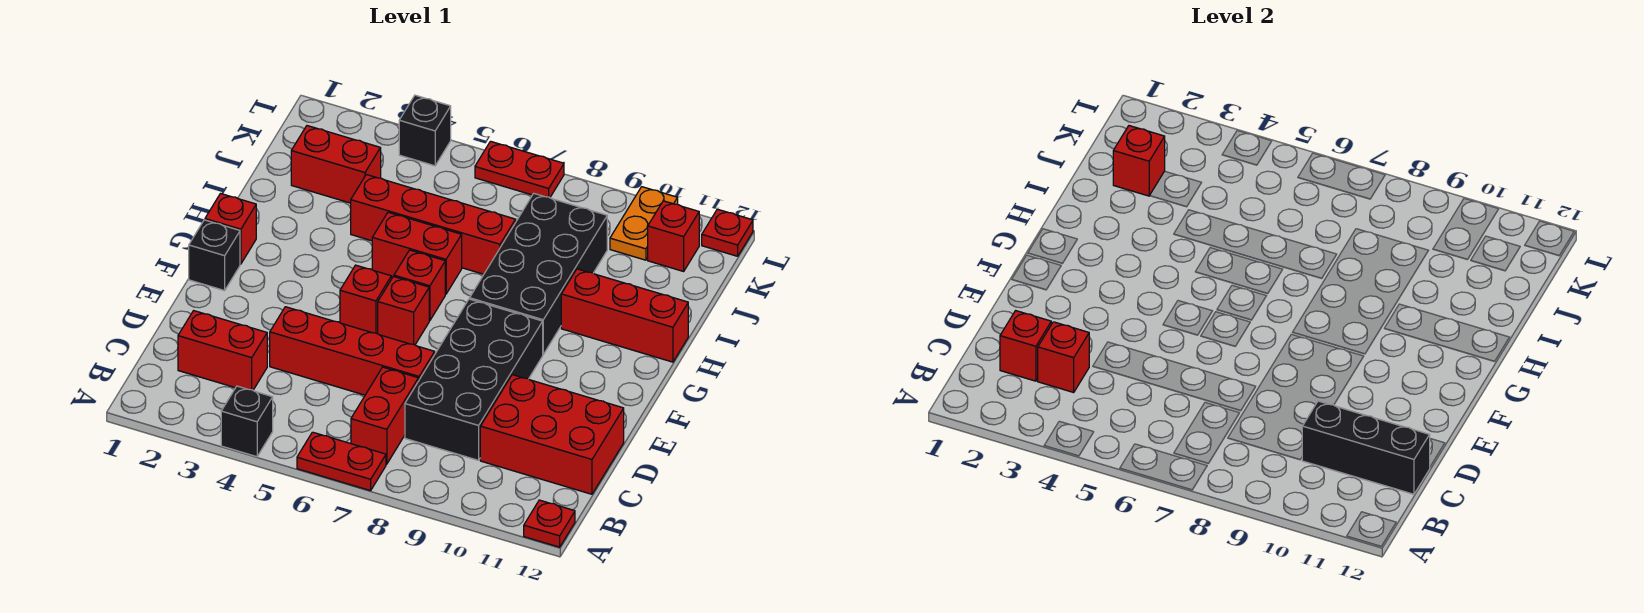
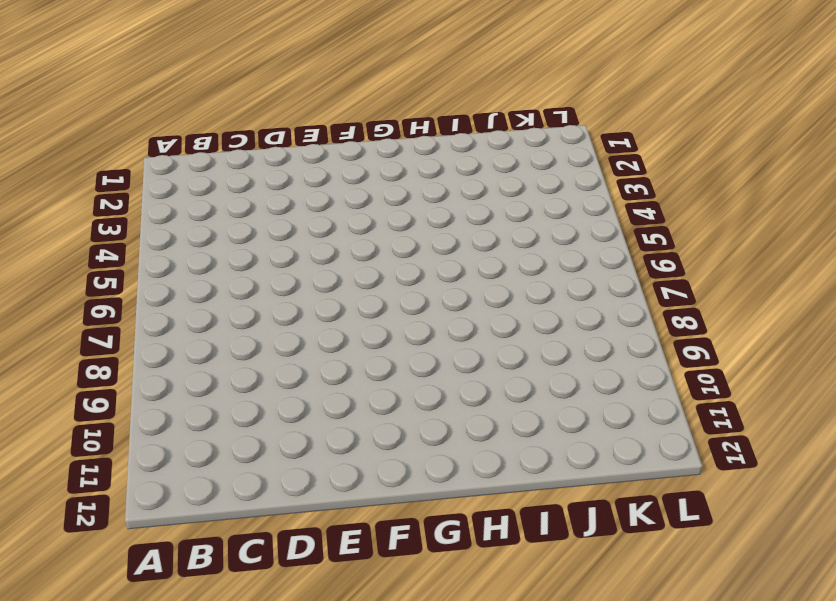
none -> black 1x1 brick [221,386,273,457]
none -> red 1x2 plate [297,432,386,491]
none -> red 1x1 plate [524,500,575,547]

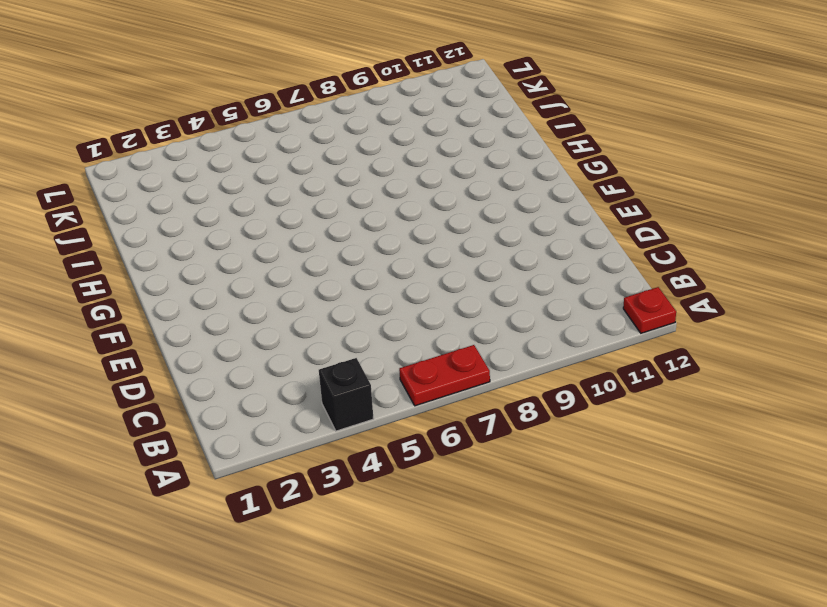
none -> red 1x2 brick [351,367,418,464]
none -> red 1x2 brick [178,311,267,390]
none -> black 2x4 brick [405,299,543,460]

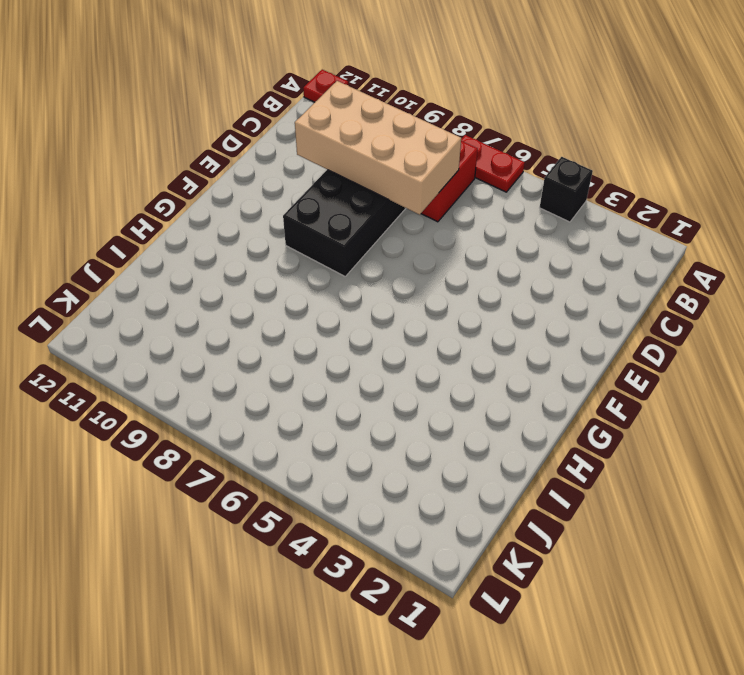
tan 2x4 brick [295,81,461,215] -> black 1x3 brick [1302,401,1430,494]
none -> red 1x2 brick [178,311,267,390]
none -> red 2x3 brick [480,375,624,494]
none -> red 1x4 brick [270,307,435,395]

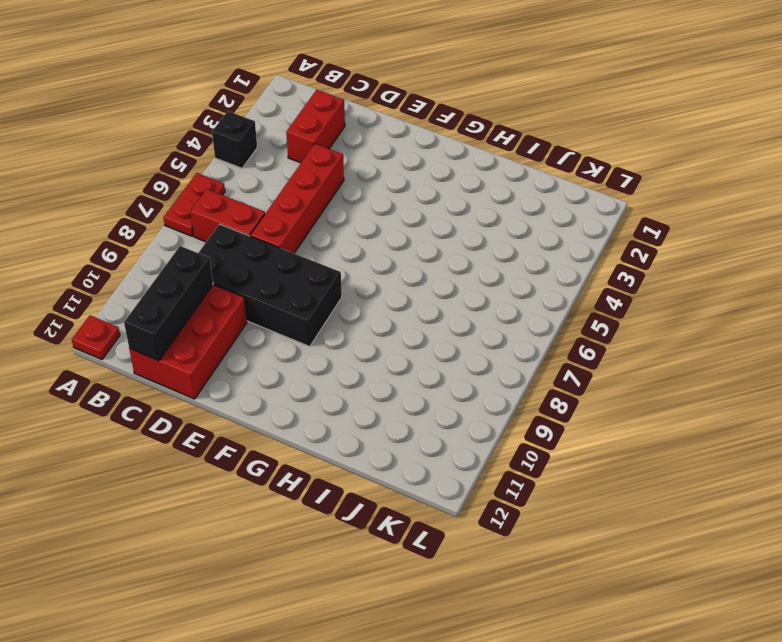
none -> black 1x1 brick [189,220,240,291]
none -> red 1x1 brick [340,265,391,333]
none -> red 1x1 brick [377,276,429,345]

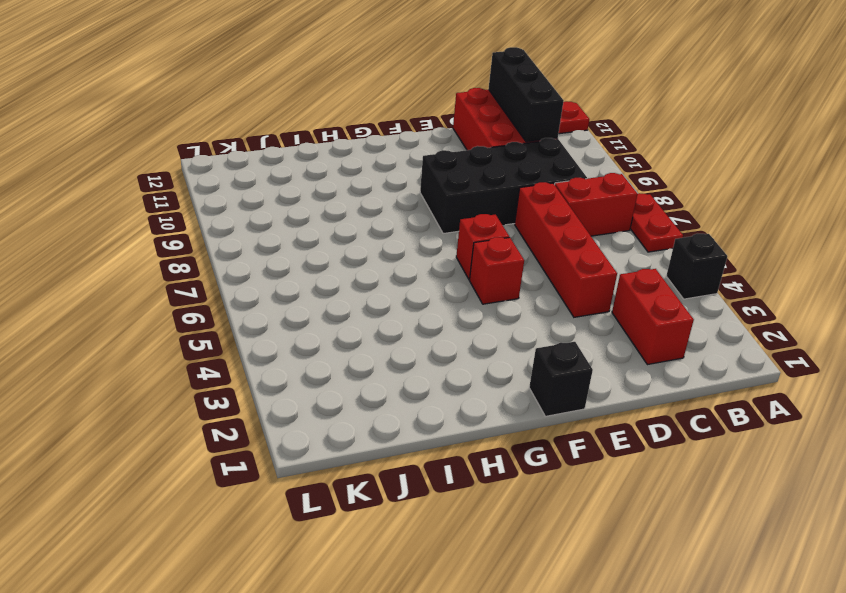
none -> red 1x1 brick [205,194,256,264]
none -> red 1x1 brick [394,250,445,321]
none -> black 2x4 brick [470,194,607,354]

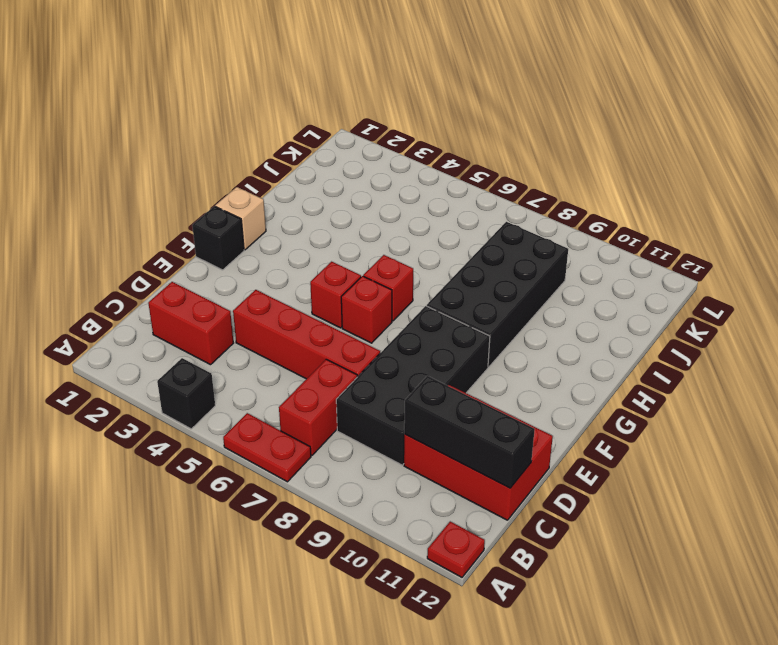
tan 1x1 brick [215,187,266,250] -> red 1x1 brick [205,194,256,264]
none -> red 1x2 brick [372,212,462,294]
none -> red 1x3 brick [561,269,688,362]
none -> red 1x4 brick [351,175,516,274]

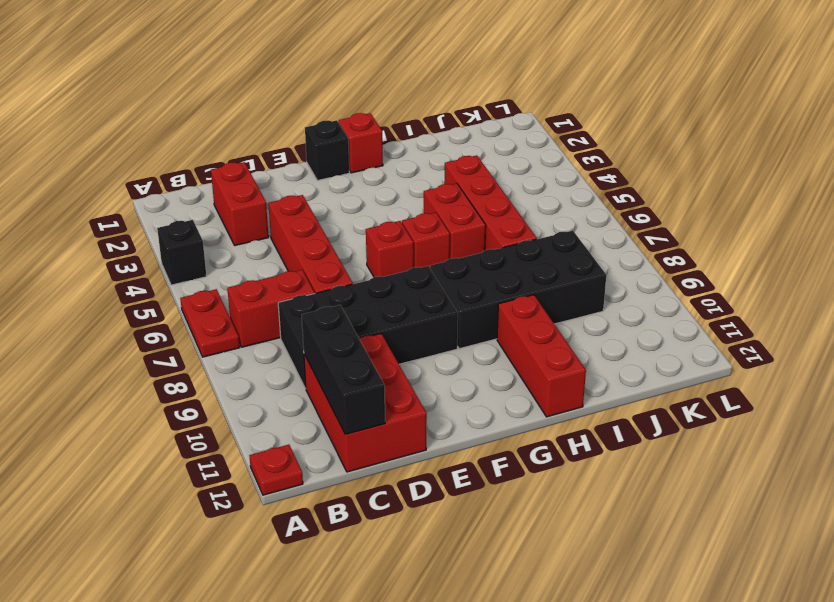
none -> red 1x1 brick [340,265,391,333]
none -> red 1x2 brick [291,126,381,203]
none -> orange 1x2 plate [610,187,678,260]

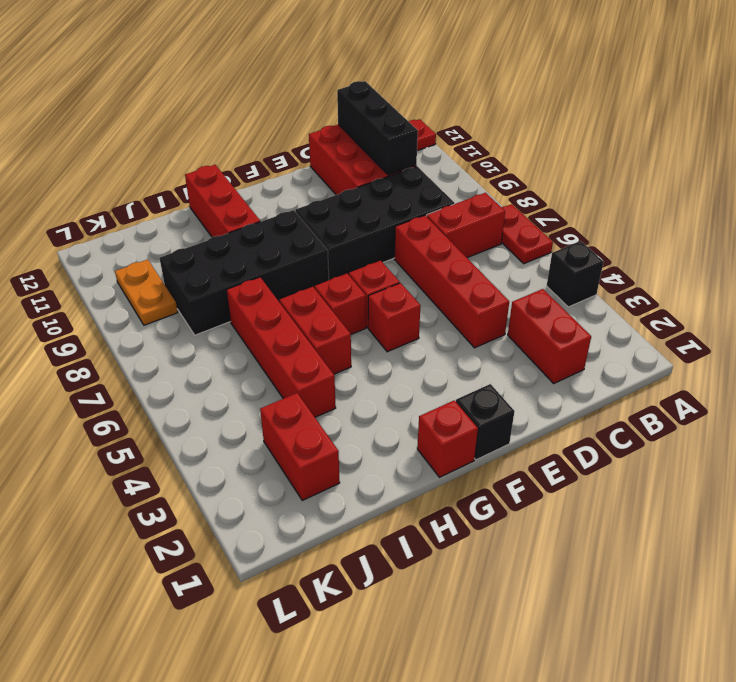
orange 1x2 plate [115,260,178,325] -> orange 1x2 plate turned to [610,187,678,260]
none -> red 1x1 brick [648,201,699,271]
none -> black 1x1 brick [399,95,451,166]
none -> red 1x2 plate [475,141,564,198]

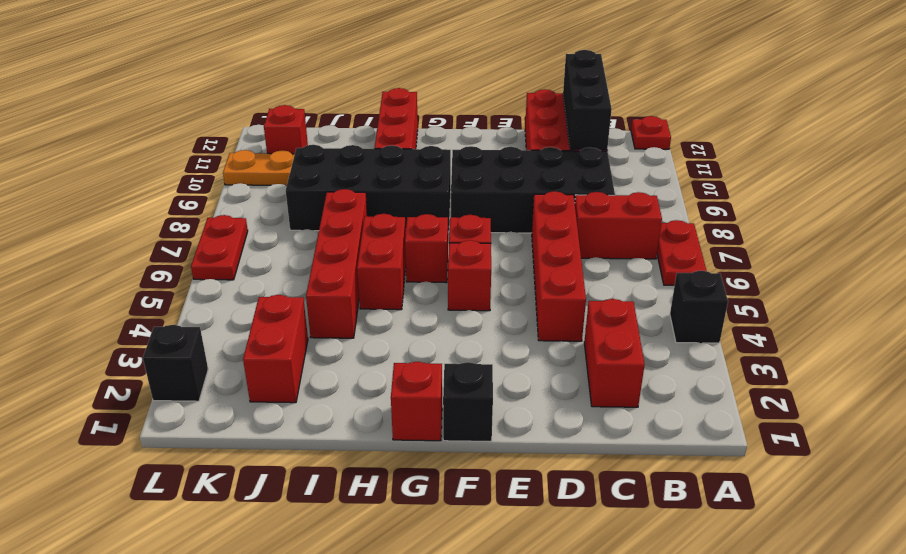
black 1x1 brick [143,325,208,401] -> black 1x1 brick moved to [399,95,451,166]
none -> red 1x1 plate [702,209,753,256]
none -> red 1x1 brick [1000,311,1051,381]
none -> red 1x1 brick [1038,322,1089,392]

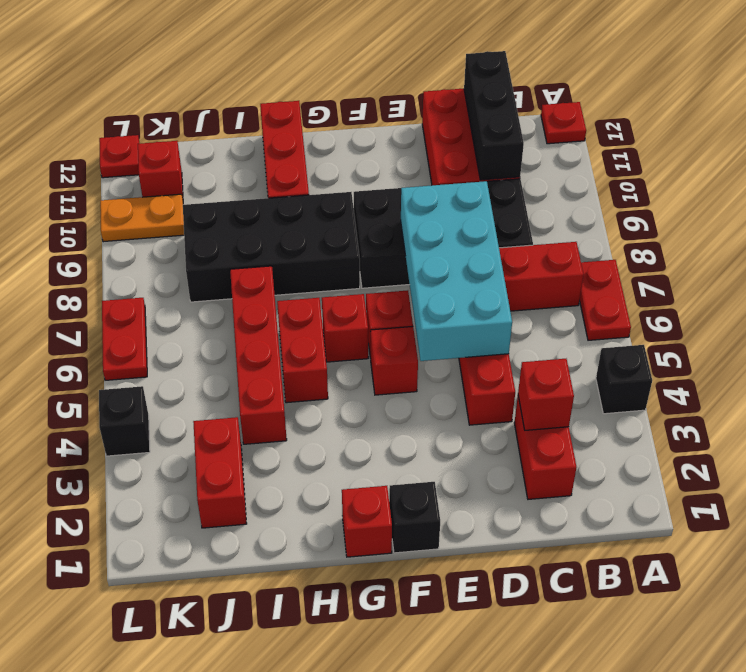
cyan 2x4 brick [401,181,512,361] -> none
none -> red 1x1 brick [1000,311,1051,381]
none -> red 1x1 brick [1113,126,1165,196]

